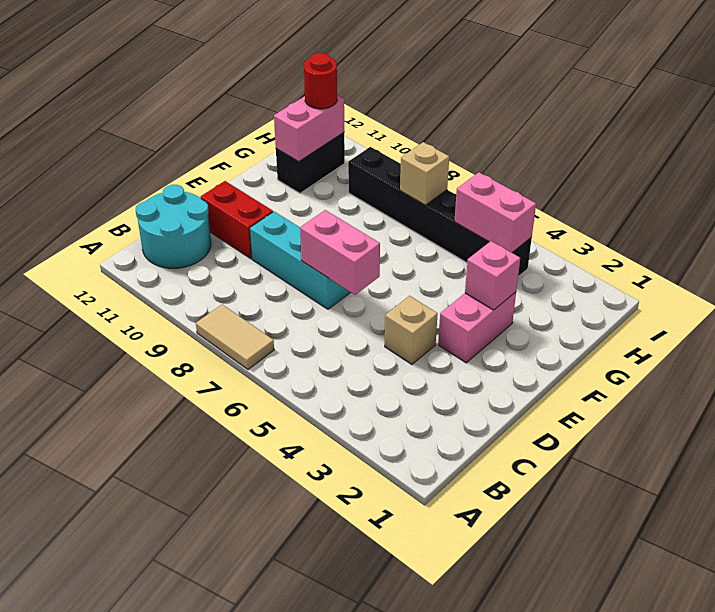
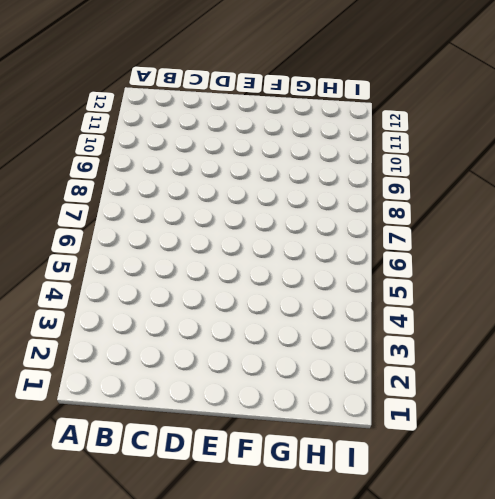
none -> tan 1x2 tile [196,304,274,369]
none -> cyan 2x2 round brick [136,185,211,268]
none -> tan 1x1 brick [385,296,438,364]

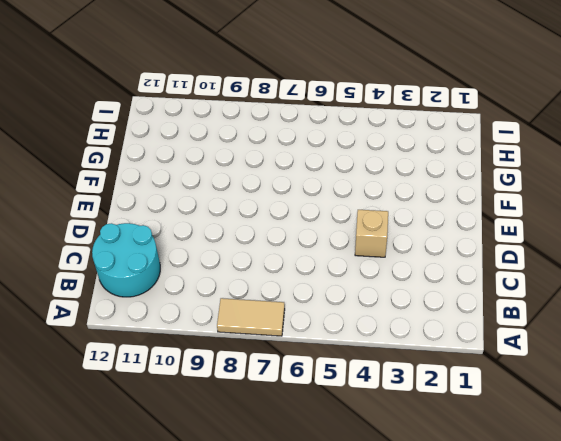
none -> cyan 1x3 brick [250,212,351,309]
none -> red 1x2 brick [201,181,273,259]
none -> pink 1x2 brick [438,292,516,363]

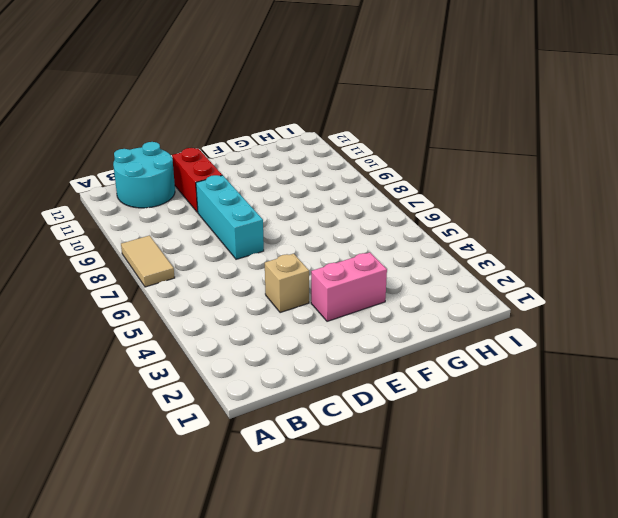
none -> black 1x2 brick [276,133,345,193]
none -> black 1x6 brick [348,147,532,277]
none -> pink 1x2 brick [300,210,380,295]

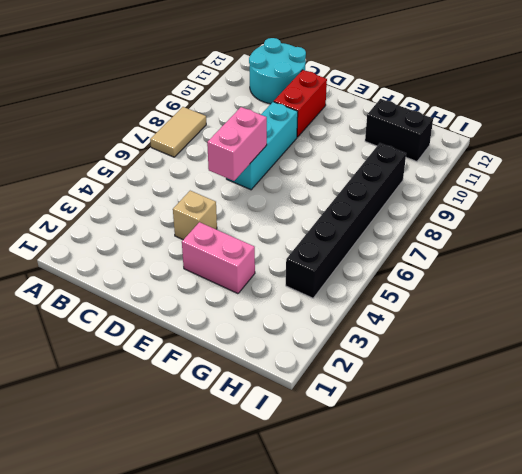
none -> pink 1x1 brick [465,241,520,310]
none -> pink 1x2 brick [274,96,344,162]
none -> pink 1x2 brick [454,172,536,253]

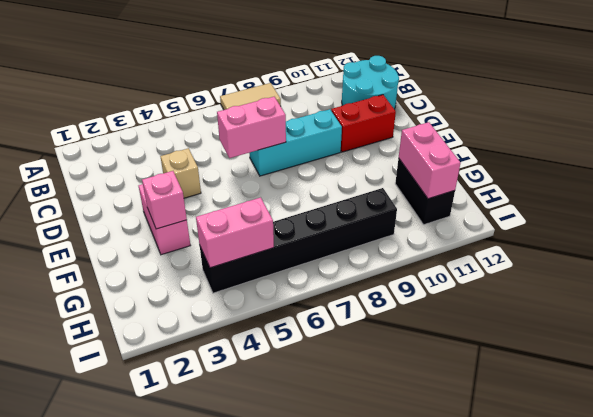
none -> tan 1x1 brick [400,142,449,205]
none -> red 1x1 round brick [304,53,337,109]

